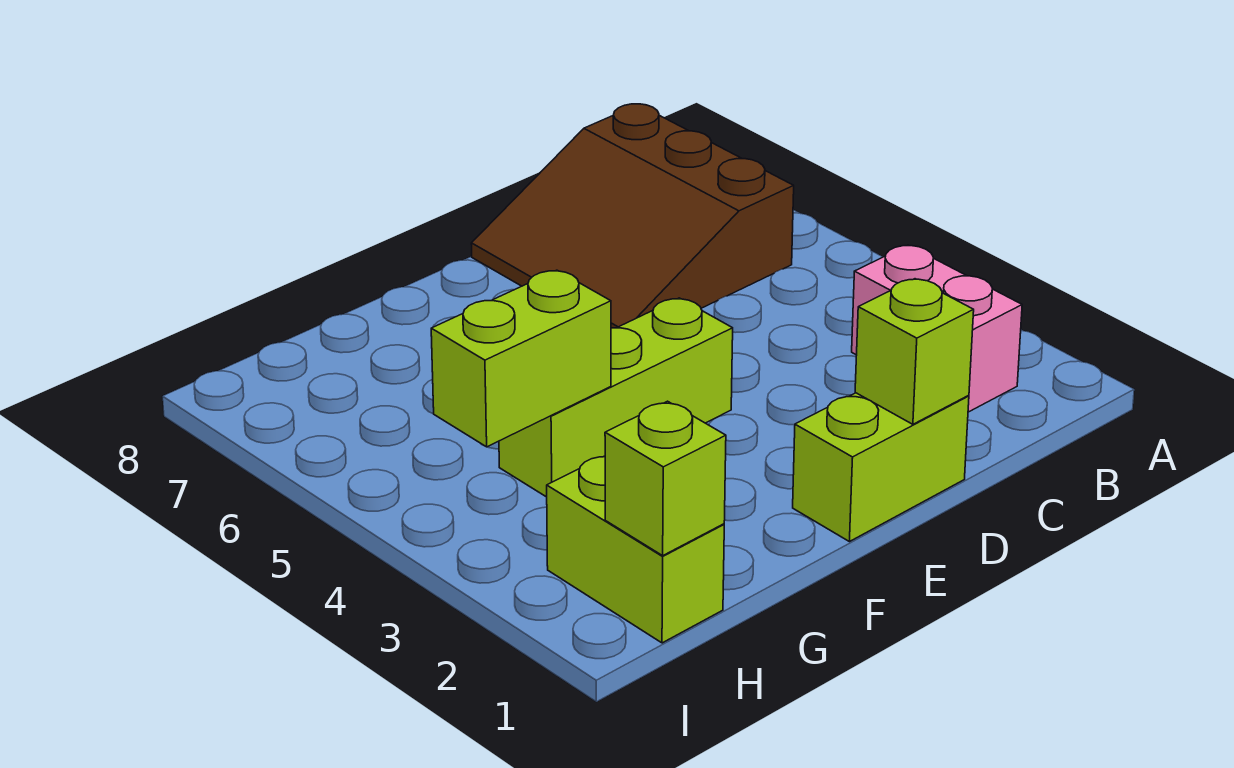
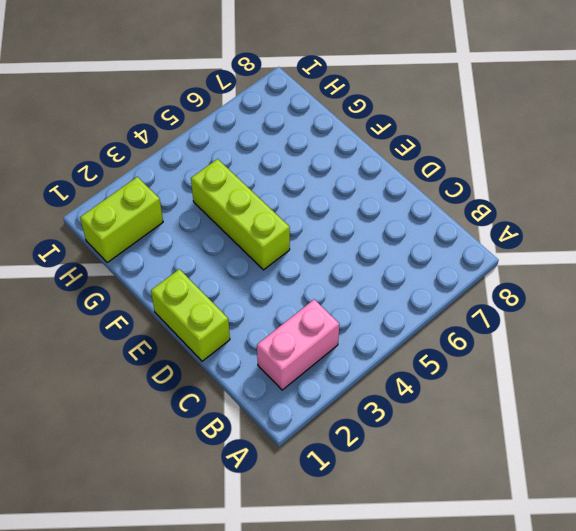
none -> brown 3x3 slope [471,104,794,328]
none -> lime 1x1 brick [855,279,974,424]

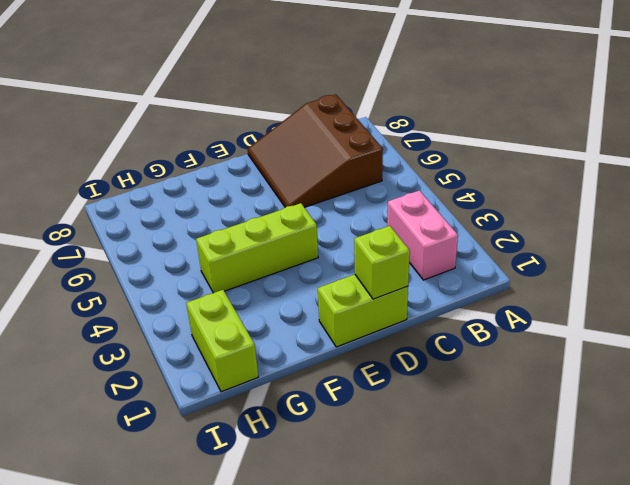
none -> lime 1x2 brick [431,270,611,447]
none -> lime 1x1 brick [605,401,726,556]

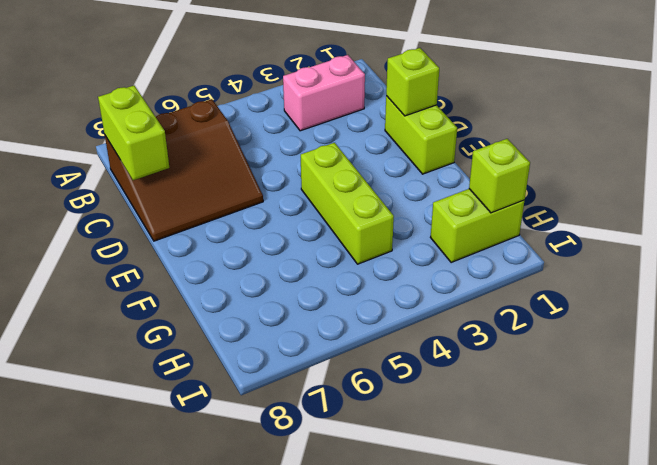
lime 1x2 brick [98,86,169,180] -> lime 1x2 brick moved to [431,270,611,447]

